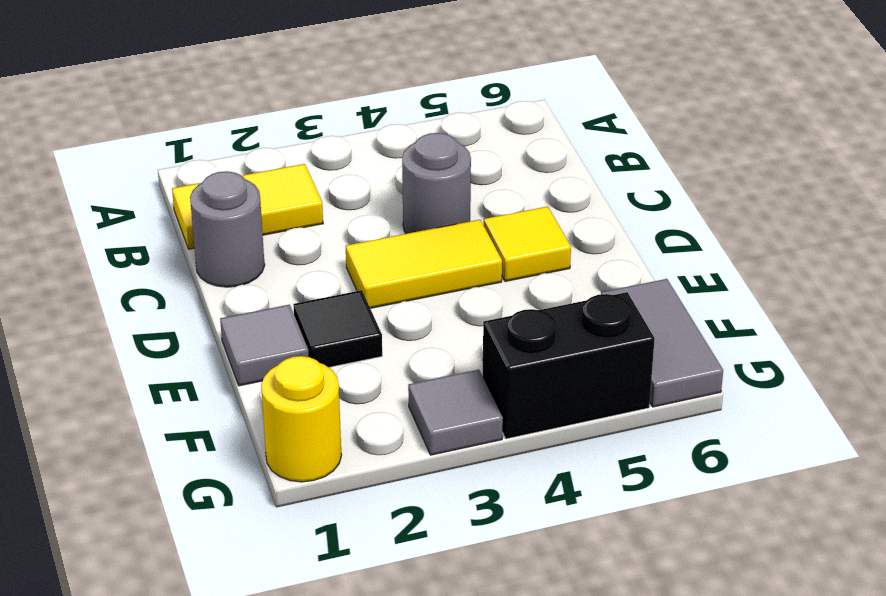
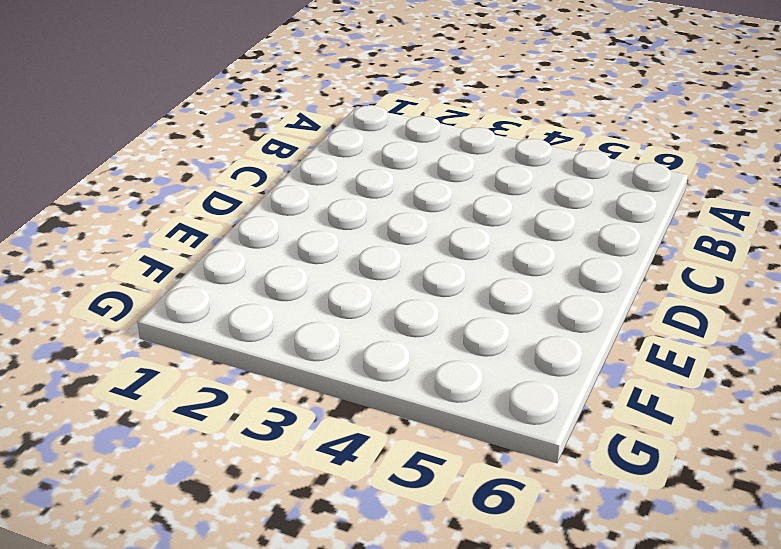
none -> yellow 1x2 tile [172,164,323,249]
none -> grey 1x1 round brick [190,171,265,287]

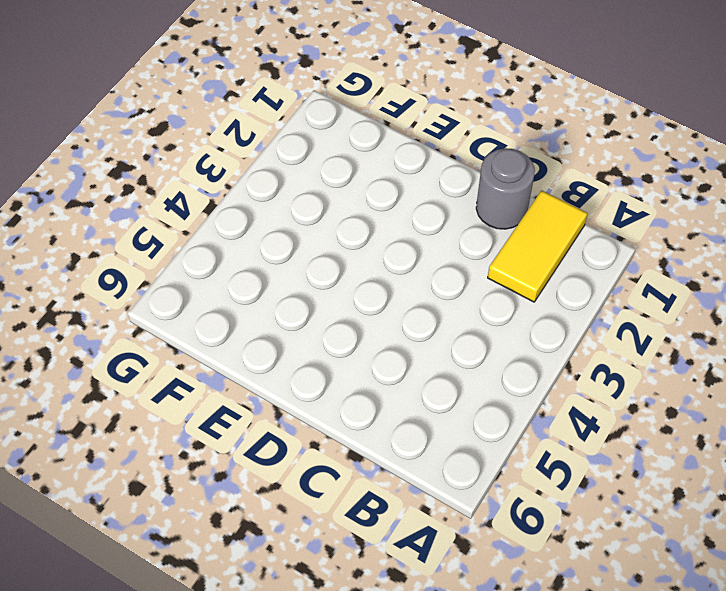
none -> grey 1x1 round brick [402,133,471,234]
none -> yellow 1x2 tile [346,220,502,308]

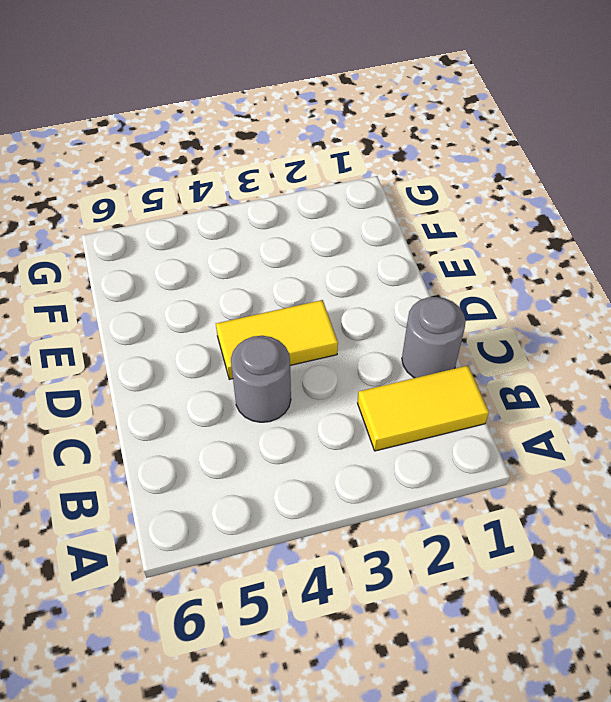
none -> yellow 1x1 tile [484,207,571,281]
none -> grey 1x1 tile [220,305,309,386]

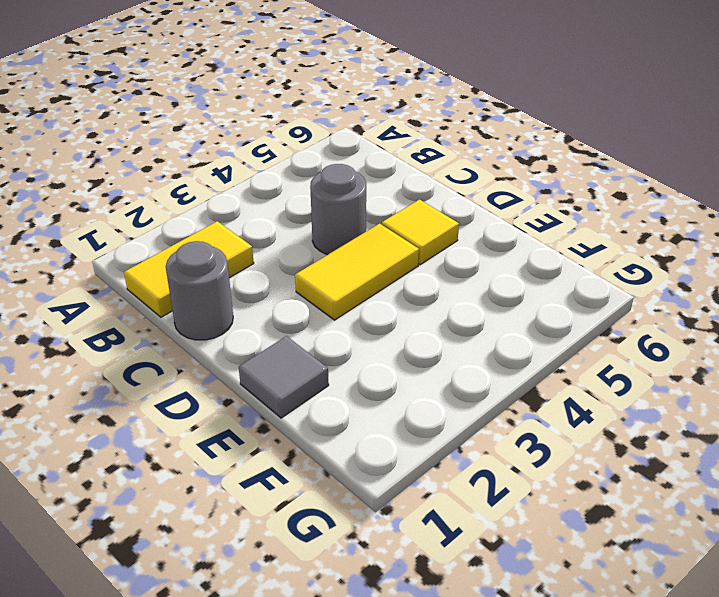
none -> black 1x1 tile [293,290,382,367]
none -> grey 1x2 tile [601,279,723,407]

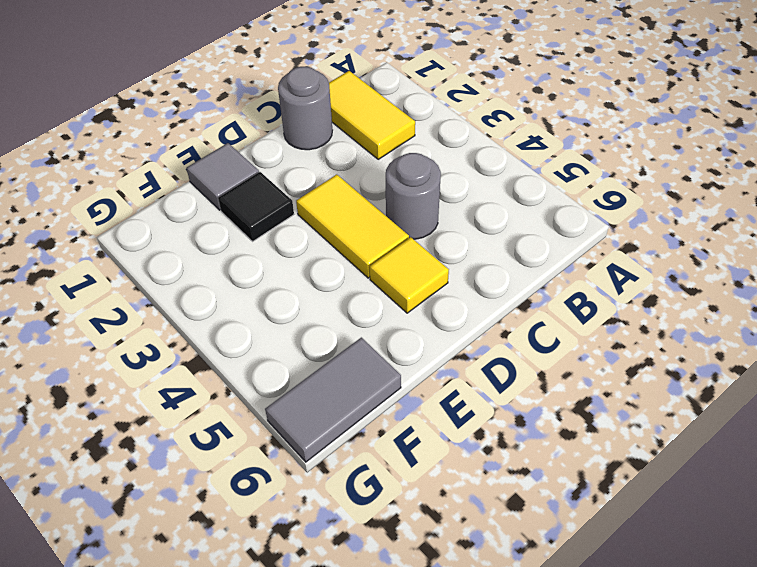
none -> yellow 1x1 round brick [261,356,341,482]
none -> grey 1x1 tile [408,370,503,455]

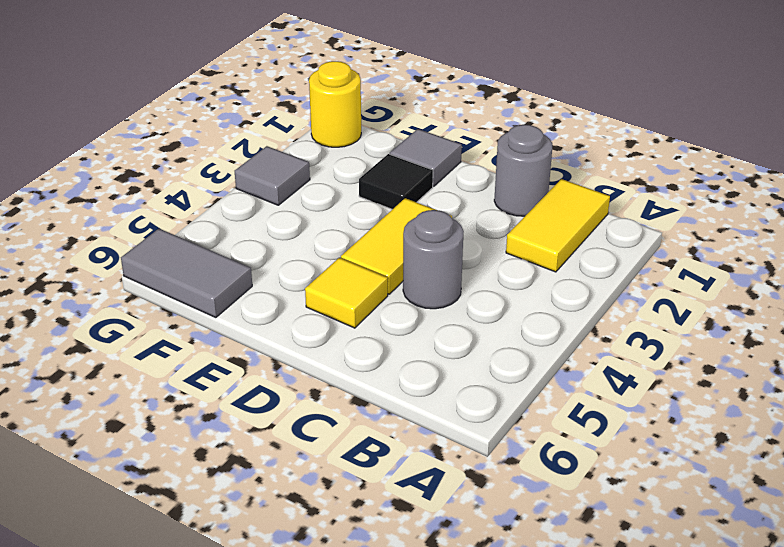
none -> black 1x2 brick [483,292,655,439]

